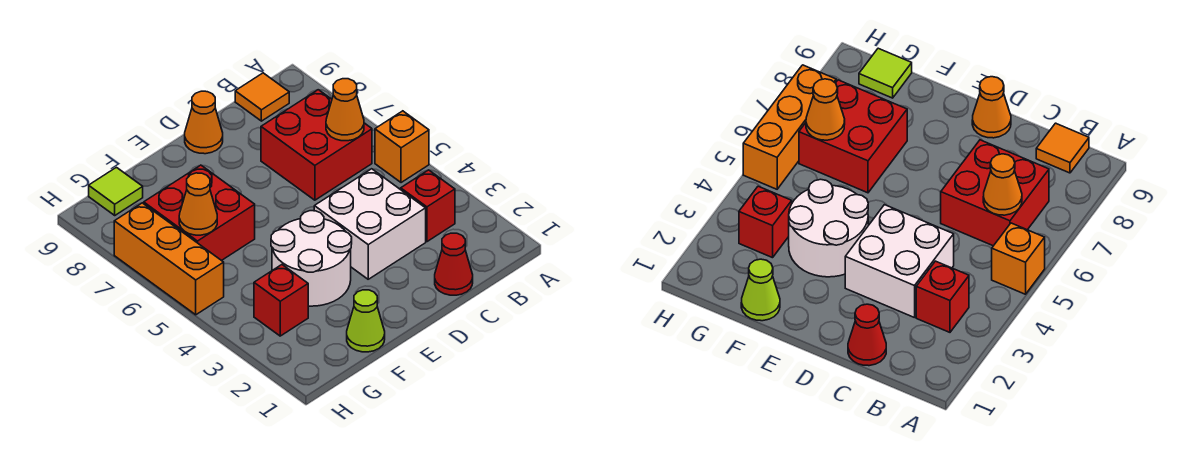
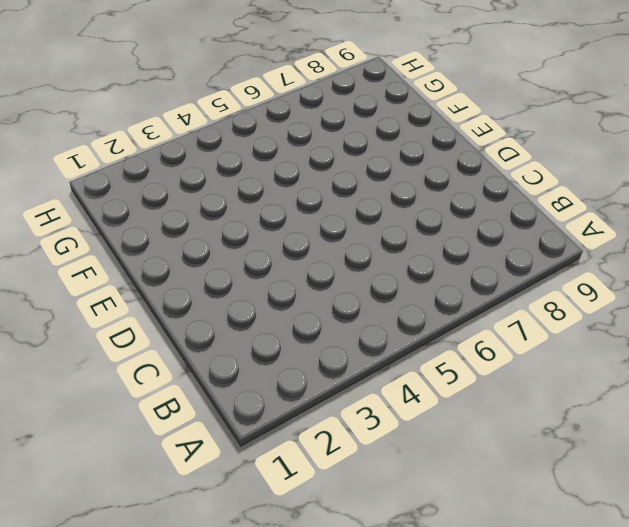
none -> orange 1x1 brick [375,111,429,183]
none -> red 1x1 brick [400,170,455,242]
none -> red 2x2 brick [261,90,372,200]

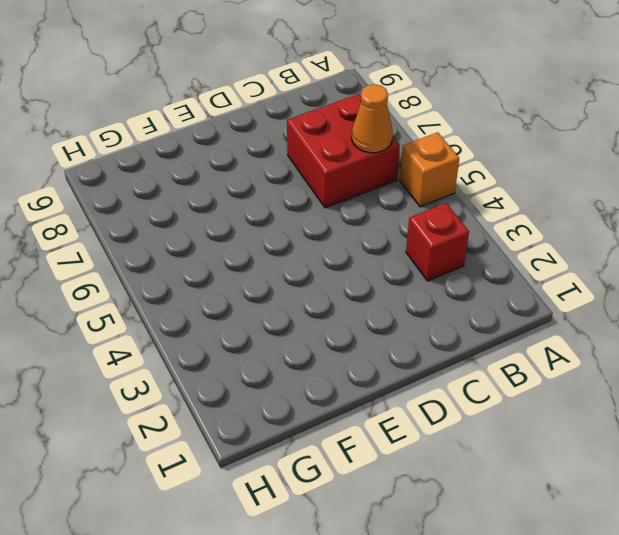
none -> orange 1x1 tile [235,73,289,121]
none -> red 1x1 cone [435,233,473,295]
none -> white 2x2 brick [314,169,426,279]

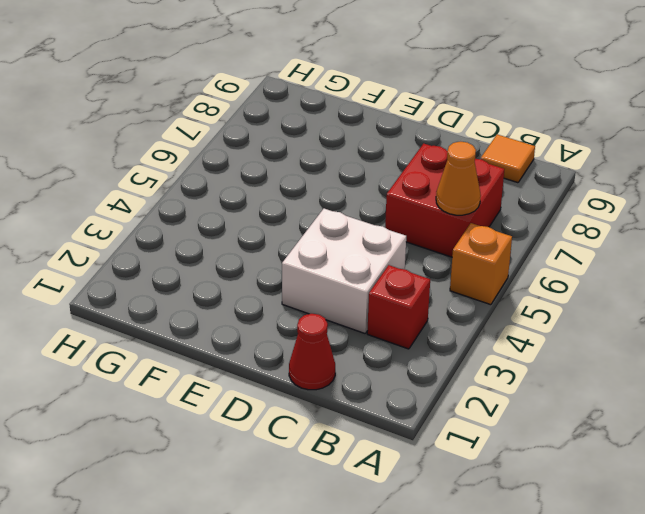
none -> orange 1x1 cone [185,91,223,154]
none -> white 2x2 round brick [271,211,352,306]
none -> lime 1x1 cone [347,290,385,352]

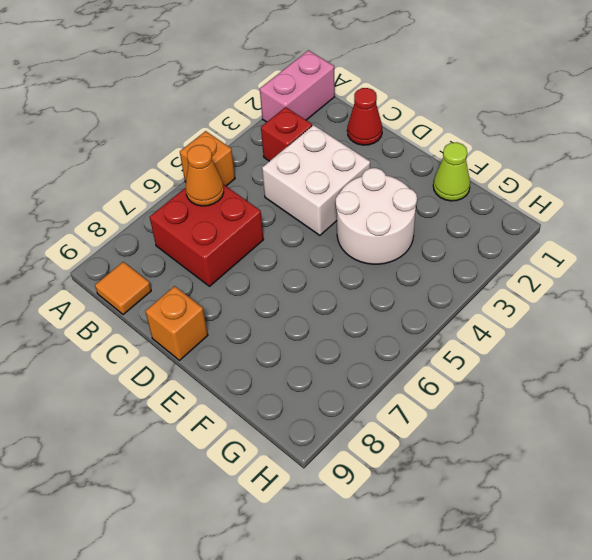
pink 1x2 brick [260,50,335,122] -> none
orange 1x1 brick [145,286,208,360] -> orange 1x1 cone [185,91,223,154]
none -> red 2x2 brick [143,165,255,261]
none -> red 1x1 brick [254,265,308,336]
none -> lime 1x1 tile [89,167,143,215]

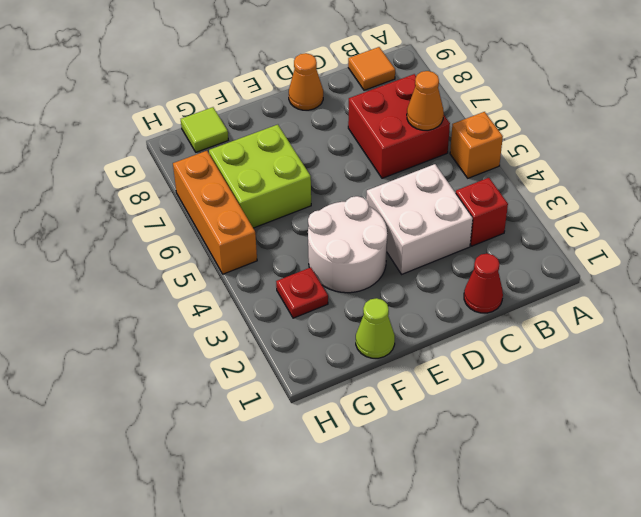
lime 2x2 brick [209,125,311,228] -> red 2x2 brick [143,165,255,261]
red 1x1 plate [276,267,328,318] -> red 1x1 brick [254,265,308,336]
none -> orange 1x1 cone [179,173,217,235]

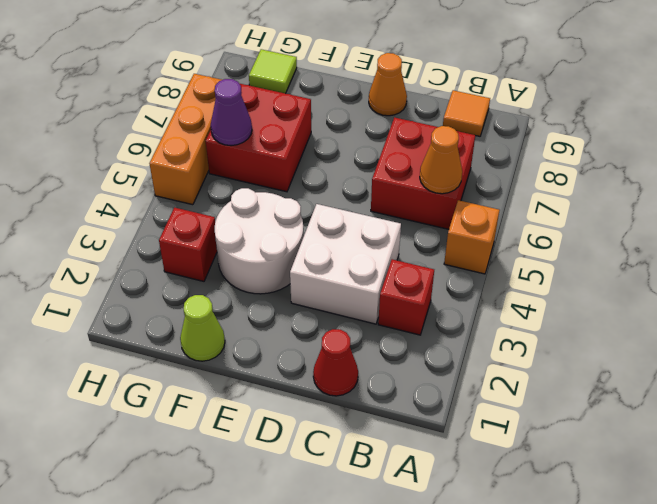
purple 1x1 cone [211,79,252,146] -> orange 1x1 cone [179,173,217,235]

